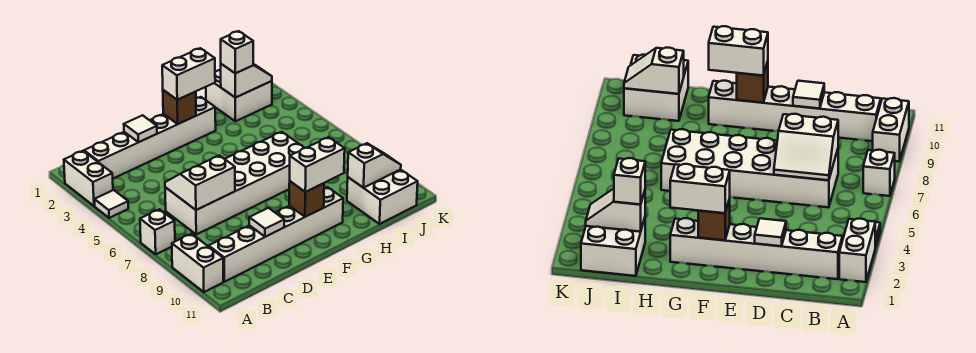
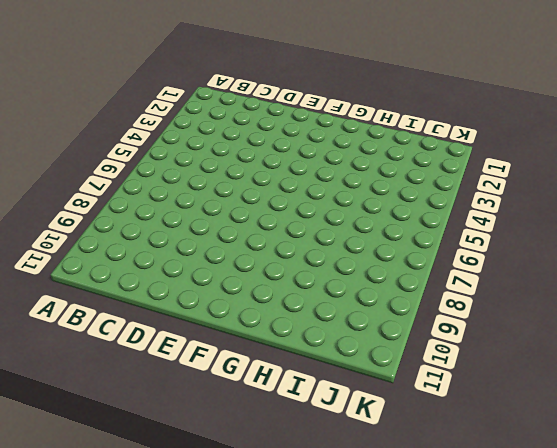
none -> white 1x2 brick [64,151,113,206]
none -> white 1x1 tile [94,190,128,218]
none -> white 1x1 brick [140,209,175,254]

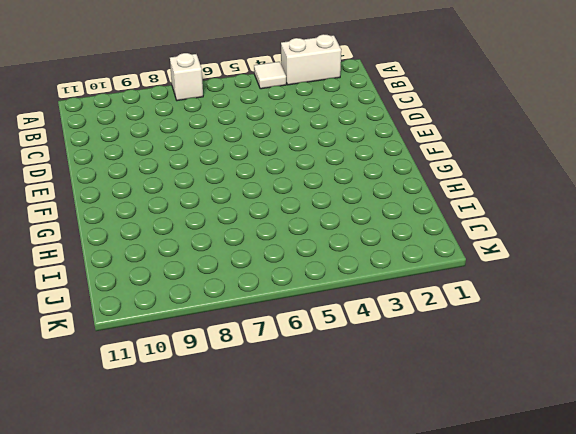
none -> white 1x2 brick [172,234,223,292]
none -> white 1x6 brick [84,97,216,179]
none -> white 1x6 brick [209,187,343,282]

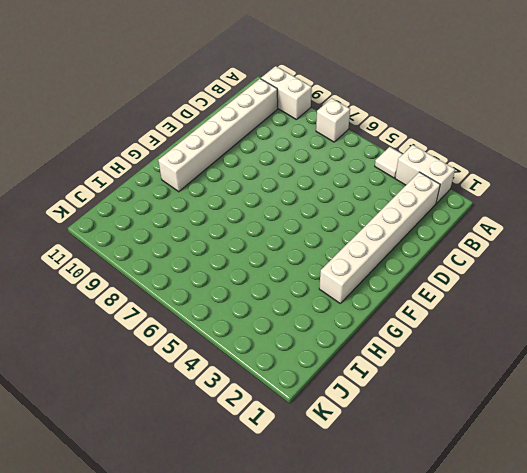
none -> white 2x6 brick [165,132,304,234]
none -> white 2x2 brick [206,70,272,121]
none -> white 2x2 brick [347,169,418,224]

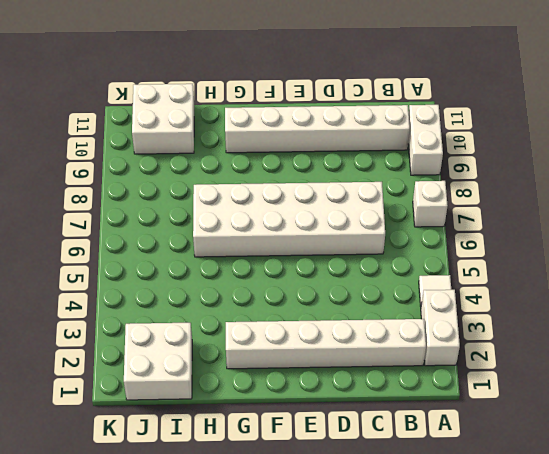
none -> white 2x2 slope [165,155,235,210]
none -> white 1x1 tile [124,115,157,142]
none -> white 1x1 tile [249,208,284,237]

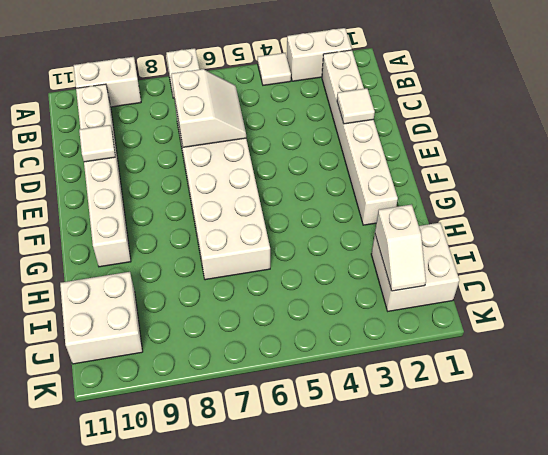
none -> brown 1x1 brick [163,90,196,124]
none -> brown 1x1 brick [289,181,324,217]
none -> white 1x2 slope [348,143,401,188]

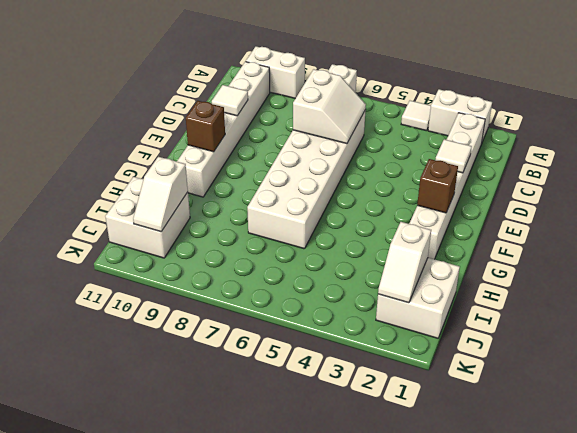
none -> white 1x2 brick [162,48,215,100]
none -> white 1x2 brick [290,137,345,192]
none -> white 1x1 brick [221,31,253,73]

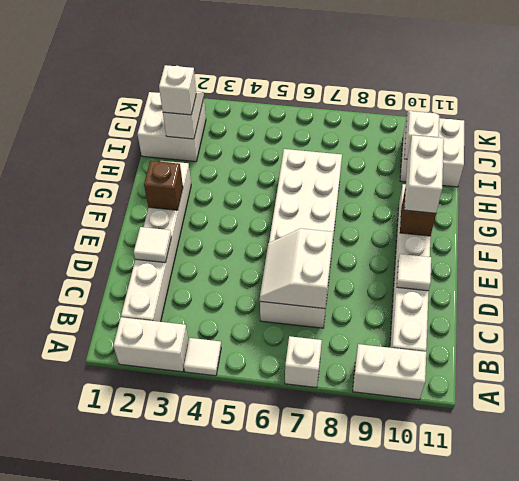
none -> white 1x2 brick [162,48,215,100]

